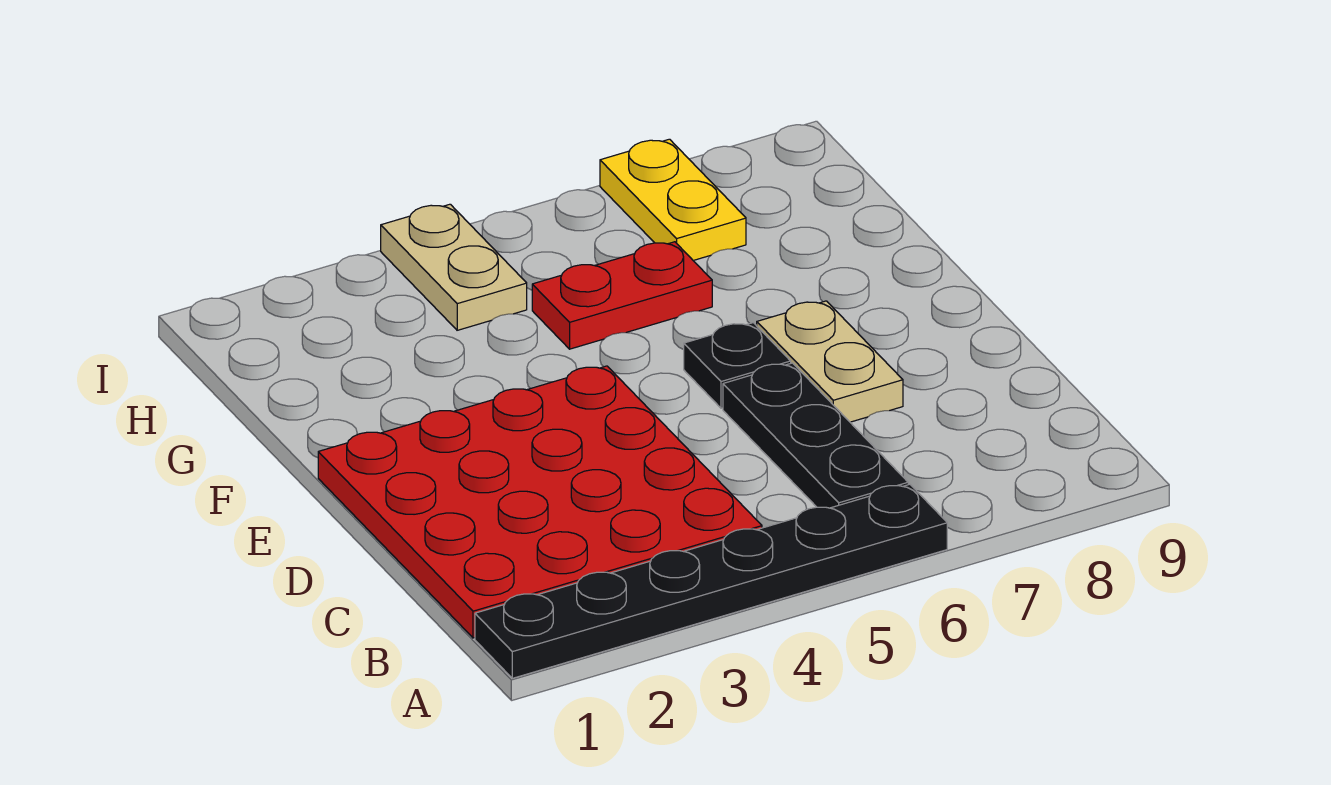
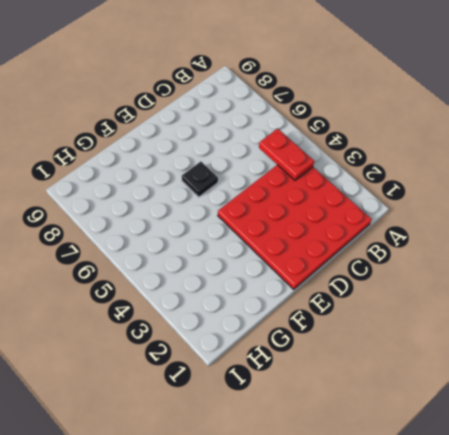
red 1x2 plate [259,129,314,180] -> red 1x2 plate moved to [532,242,712,349]
none -> black 1x6 plate [475,484,947,678]
none -> black 1x3 plate [723,363,908,508]

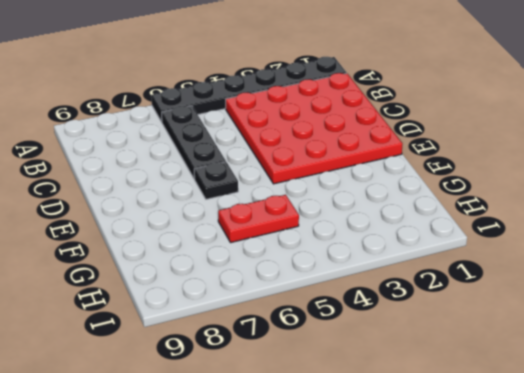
none -> tan 1x2 plate [757,301,903,422]
none -> tan 1x2 plate [381,204,527,330]

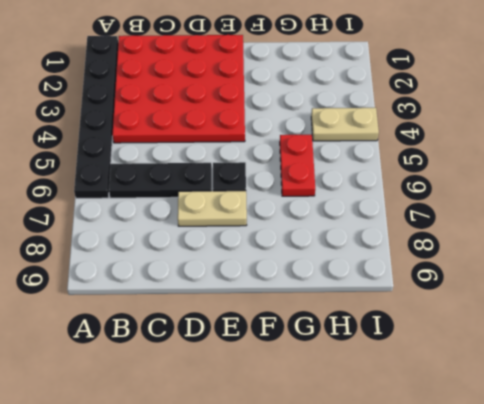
none -> yellow 1x2 plate [600,139,746,260]

